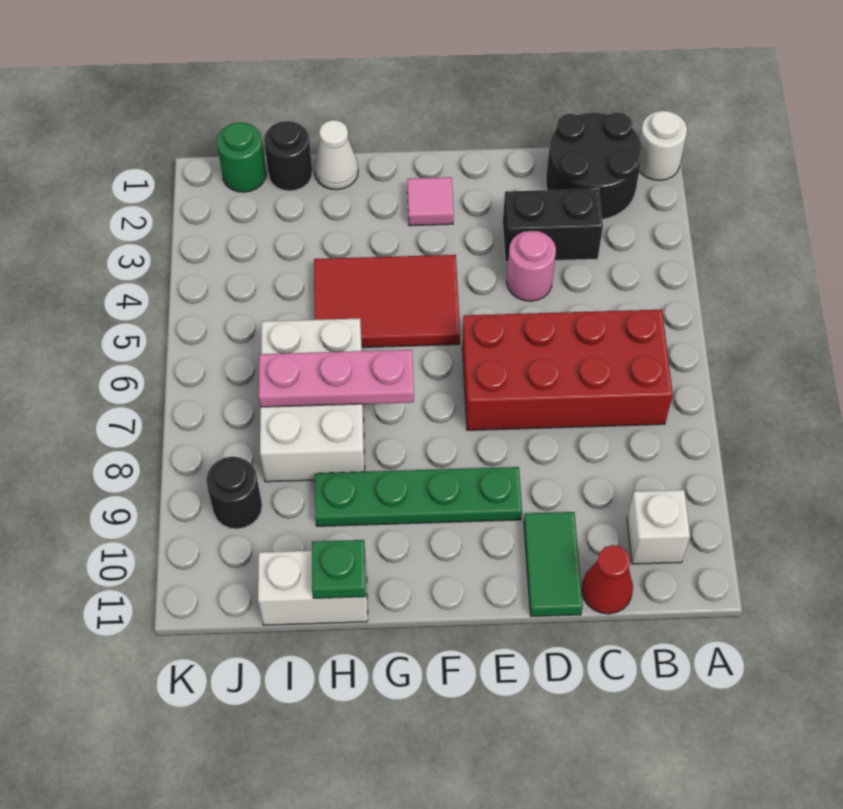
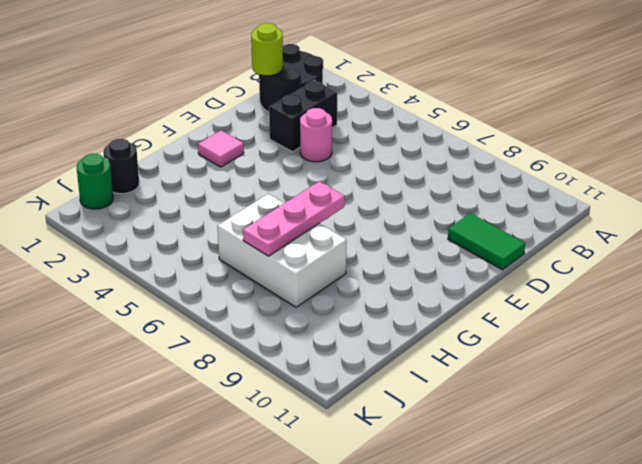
lime 1x1 round brick [251,23,283,76] -> none
none -> white 1x1 round brick [639,111,687,180]
none -> red 2x4 brick [462,310,673,430]
none -> white 1x1 brick [627,490,690,564]

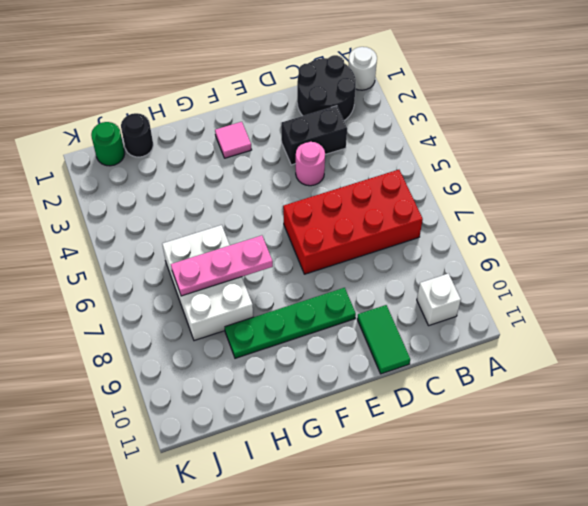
none -> red 1x1 cone [582,545,633,614]
none -> red 2x3 tile [314,255,460,347]
none -> white 1x1 cone [314,120,358,190]

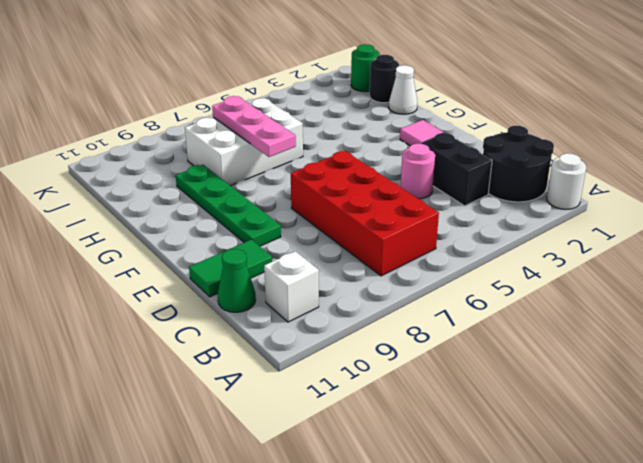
green 1x1 cone [218,249,256,312] -> red 1x1 cone [582,545,633,614]
none -> red 2x3 tile [314,255,460,347]
none -> white 1x2 brick [258,551,368,625]
none -> black 1x1 round brick [206,457,262,529]

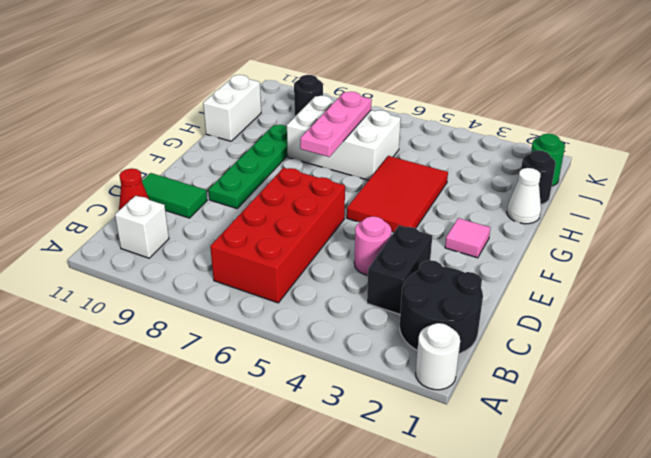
none -> green 1x1 plate [312,540,366,598]

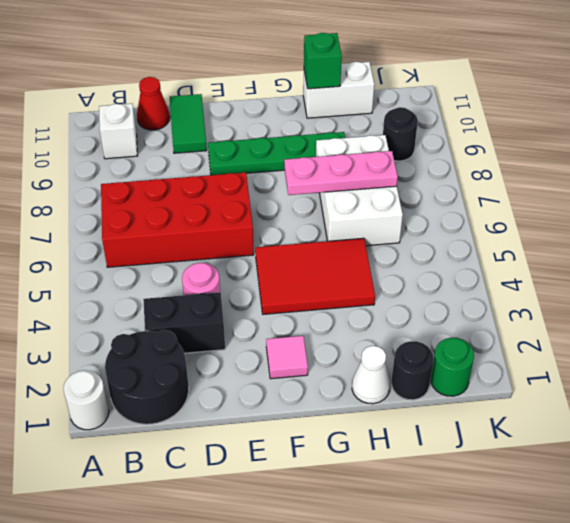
green 1x1 brick [304,33,342,89] -> green 1x1 plate [312,540,366,598]

